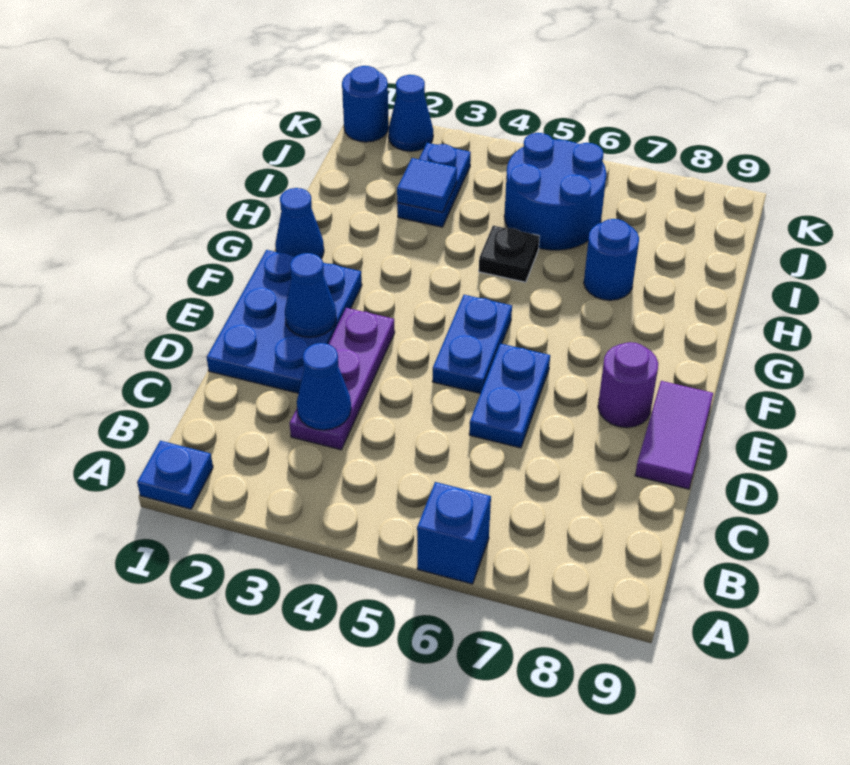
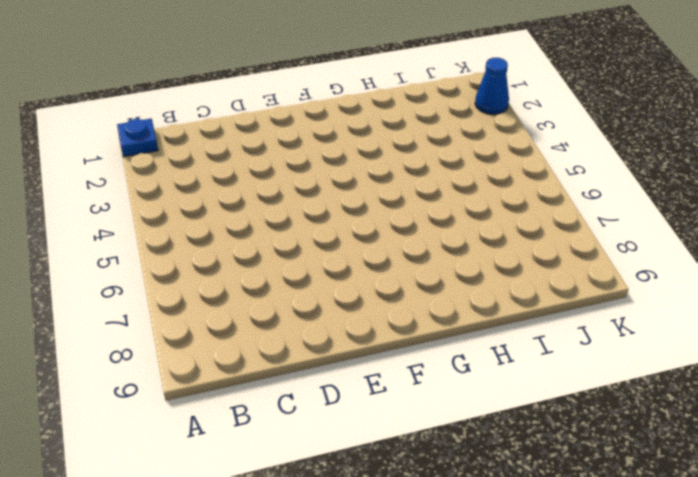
none -> blue 1x1 brick [417,482,491,584]
none -> purple 1x3 plate [290,308,395,450]
none -> blue 2x3 plate [207,250,362,393]

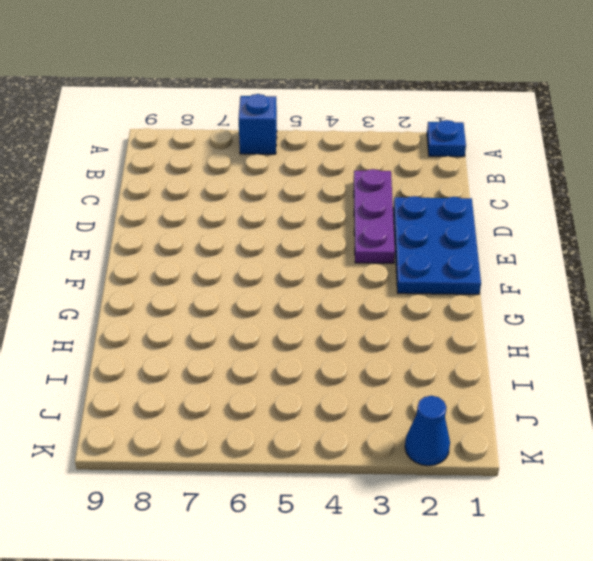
none -> blue 1x2 plate [469,343,550,448]
none -> purple 1x2 tile [635,381,713,489]
none -> blue 1x2 plate [432,295,512,393]

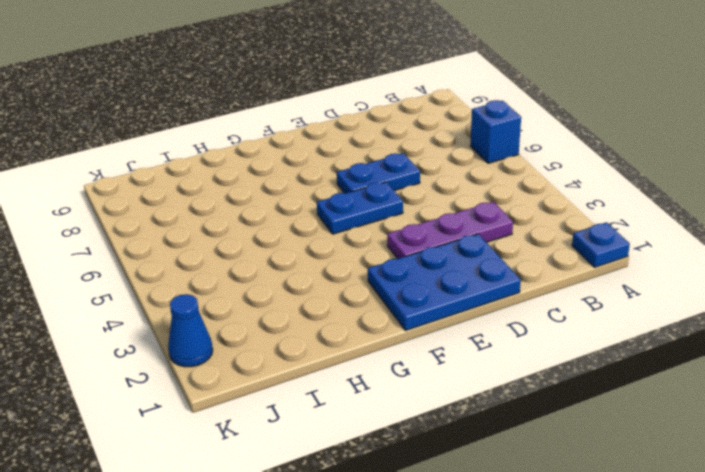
none -> purple 1x2 tile [635,381,713,489]
none -> purple 1x1 round brick [598,342,658,428]
none -> blue 1x1 cone [275,188,324,258]

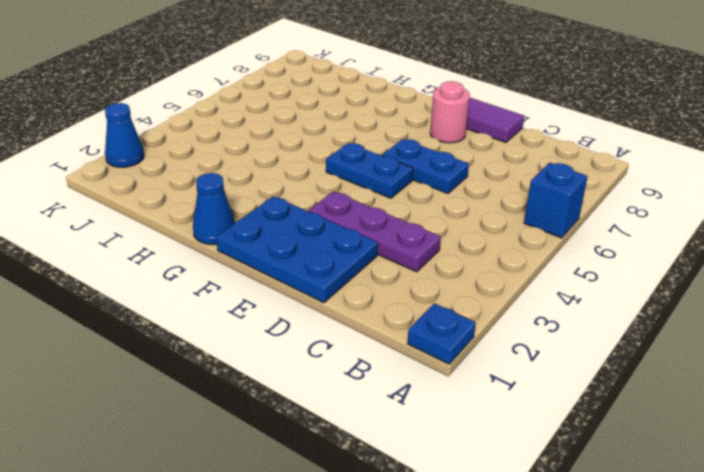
pink 1x1 round brick [430,81,470,143] -> purple 1x1 round brick [598,342,658,428]
none -> black 1x1 plate [479,226,539,282]
none -> blue 1x1 round brick [584,219,639,300]
none -> blue 1x2 plate [397,143,471,227]

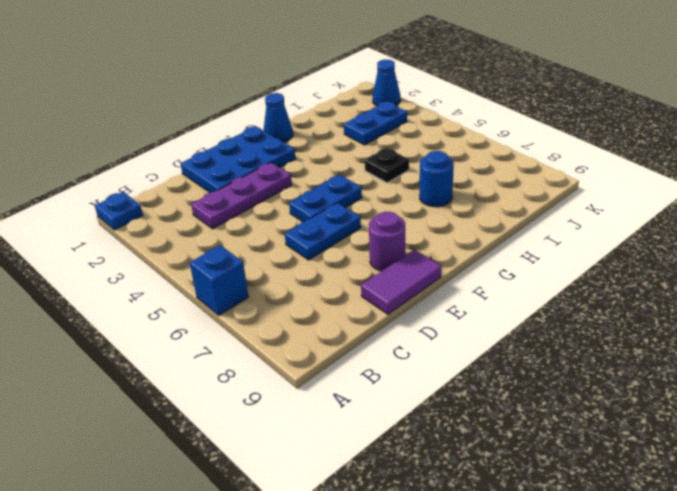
none -> blue 2x2 round brick [504,133,606,250]
none -> blue 1x1 round brick [342,66,389,142]
none -> blue 1x1 cone [297,343,351,430]

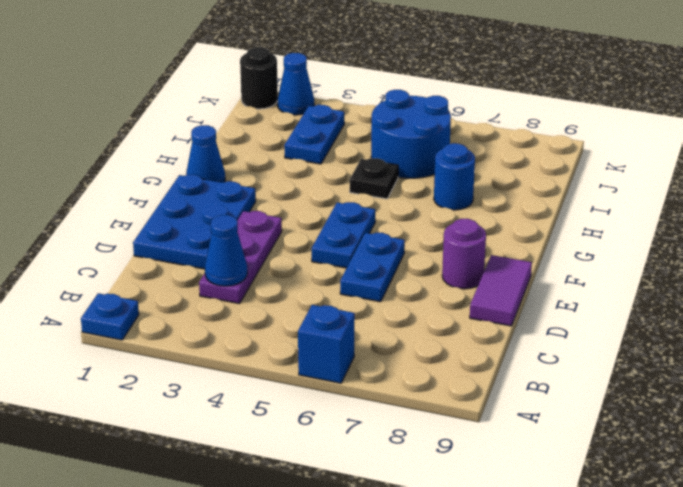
black 1x1 round brick [240,47,278,109] -> blue 1x1 round brick [342,66,389,142]
none -> blue 1x1 cone [285,253,336,337]
none -> blue 1x1 tile [397,158,457,212]

